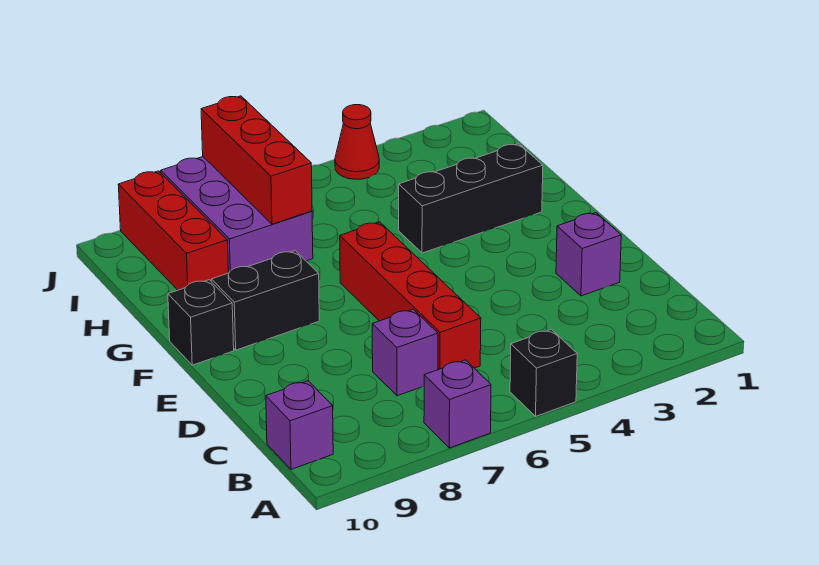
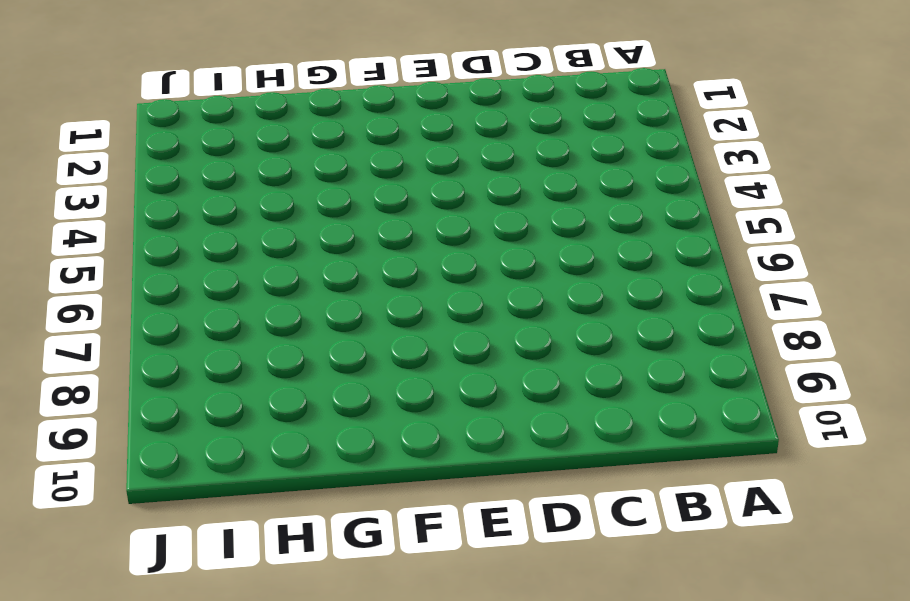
none -> black 1x1 brick [510,329,577,416]
none -> purple 1x1 brick [424,360,491,448]
none -> purple 1x1 brick [266,381,333,469]

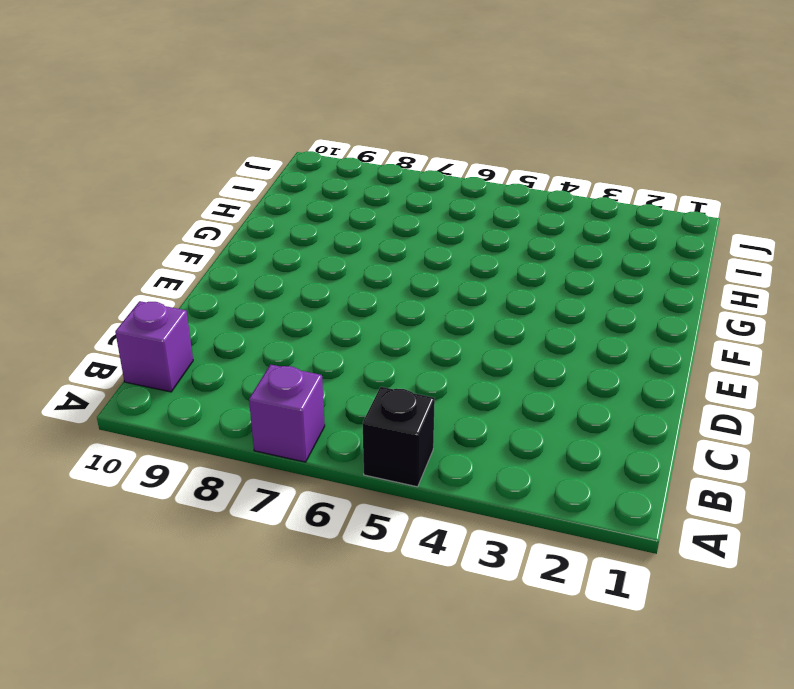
none -> red 1x4 brick [340,222,481,370]
none -> purple 1x1 brick [372,309,438,396]
none -> purple 1x1 brick [556,213,621,296]

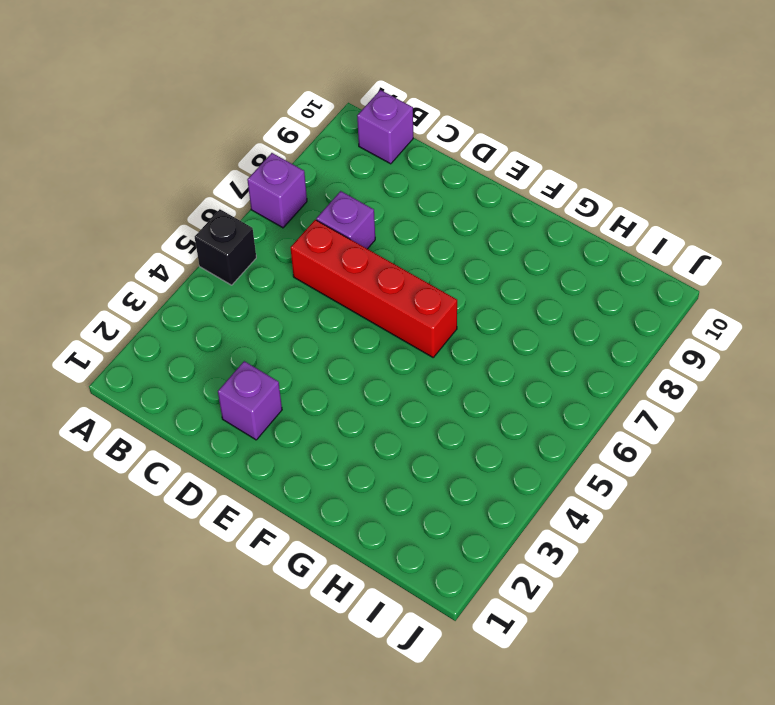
none -> black 1x2 brick [211,251,319,350]
none -> black 1x1 brick [168,280,234,365]
none -> black 1x3 brick [399,144,543,253]

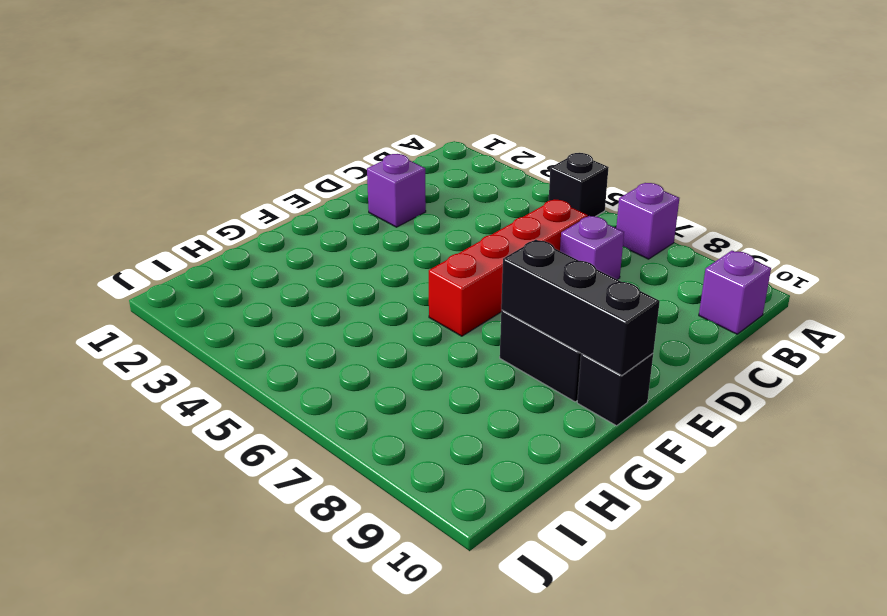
black 1x3 brick [501,240,660,376] -> black 1x3 brick moved to [399,144,543,253]
none -> purple 2x3 brick [161,157,313,273]
none -> red 1x3 brick [118,171,228,290]
none -> red 1x1 cone [335,105,379,179]

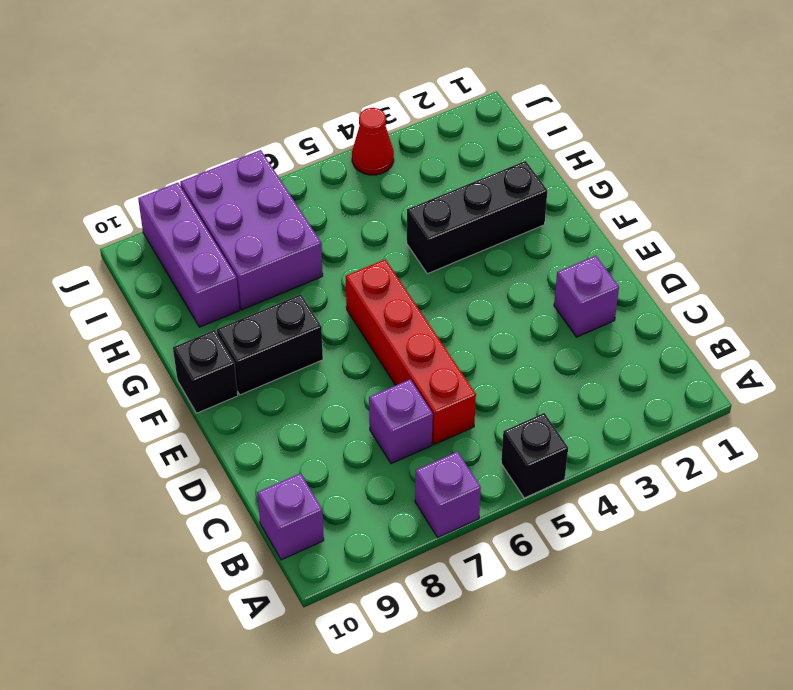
purple 1x3 brick [138,183,240,327] -> red 1x3 brick [118,171,228,290]
none -> red 1x3 brick [201,96,312,224]

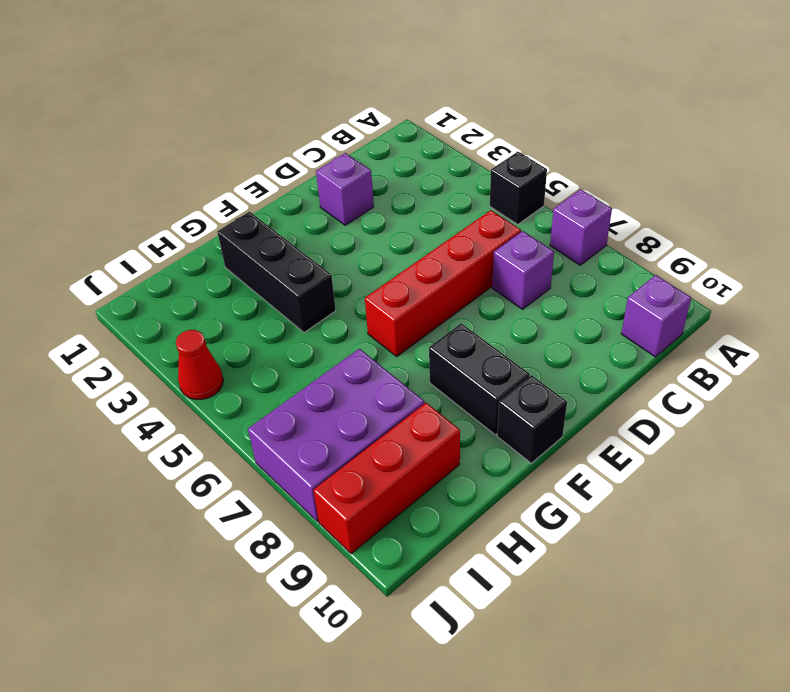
none -> red 1x3 brick [201,96,312,224]

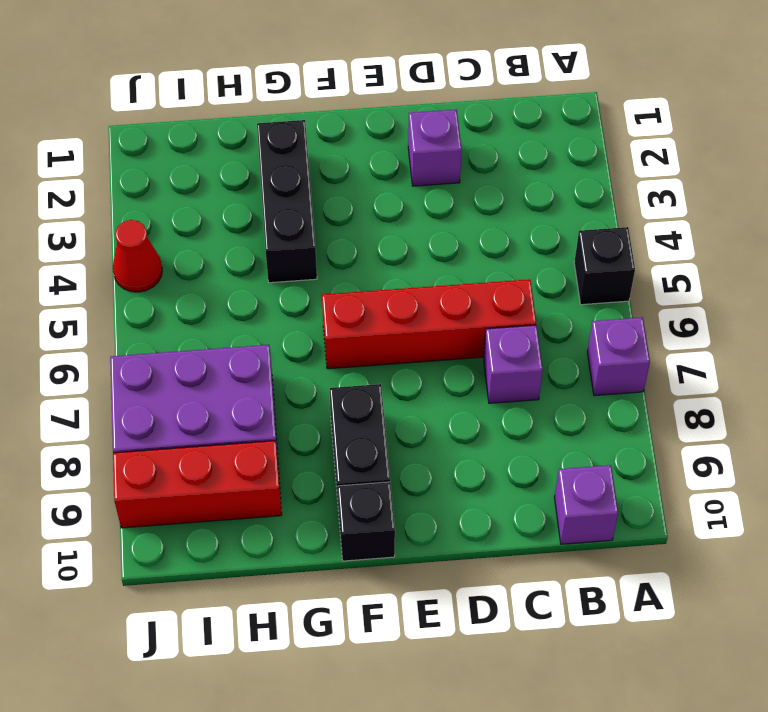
none -> red 1x3 brick [201,96,312,224]

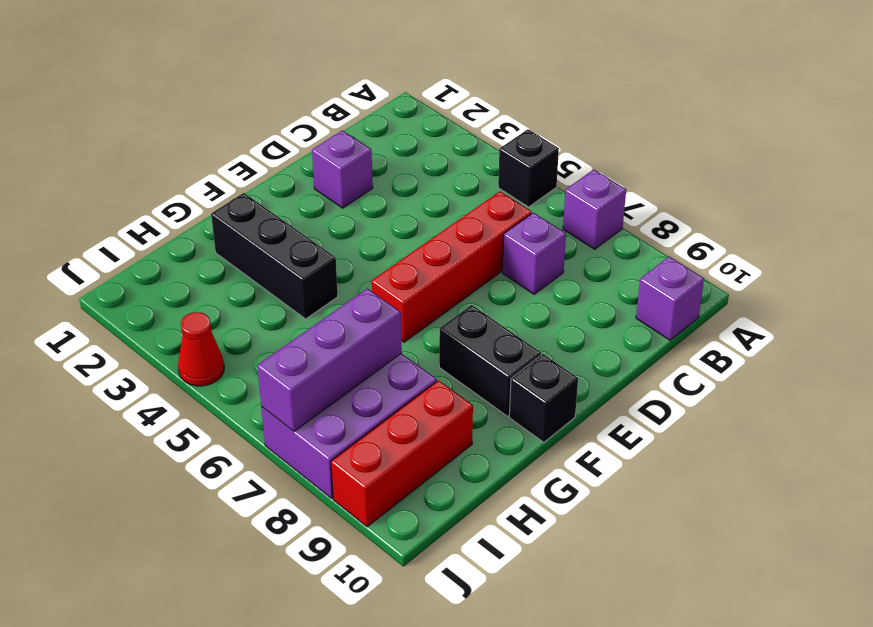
purple 1x3 brick [257,288,402,431] -> red 1x3 brick [201,96,312,224]

